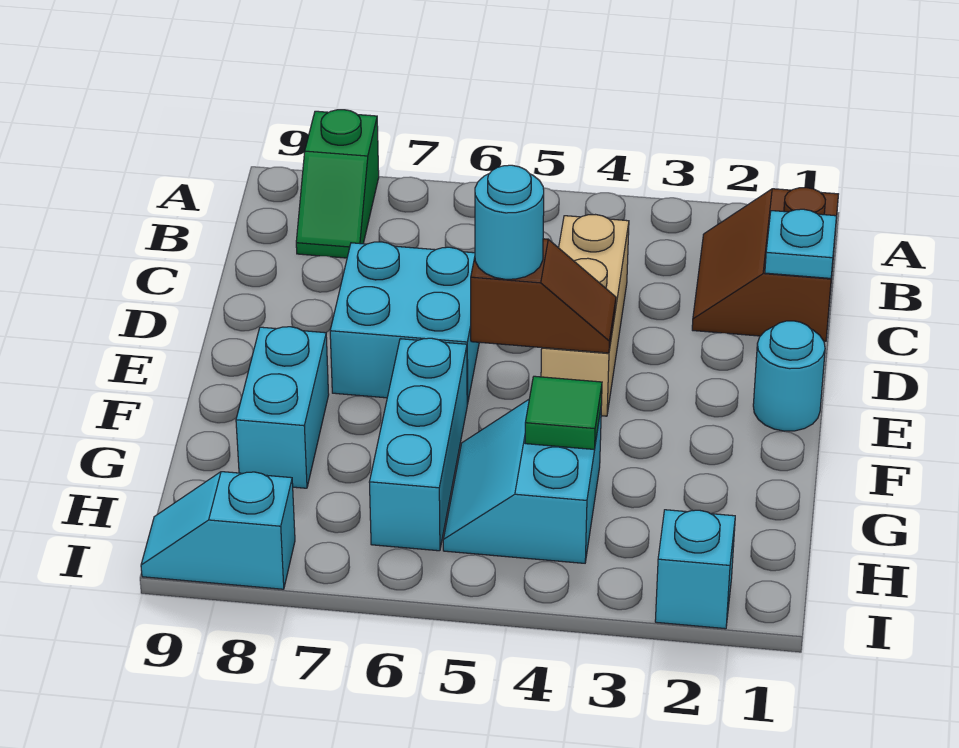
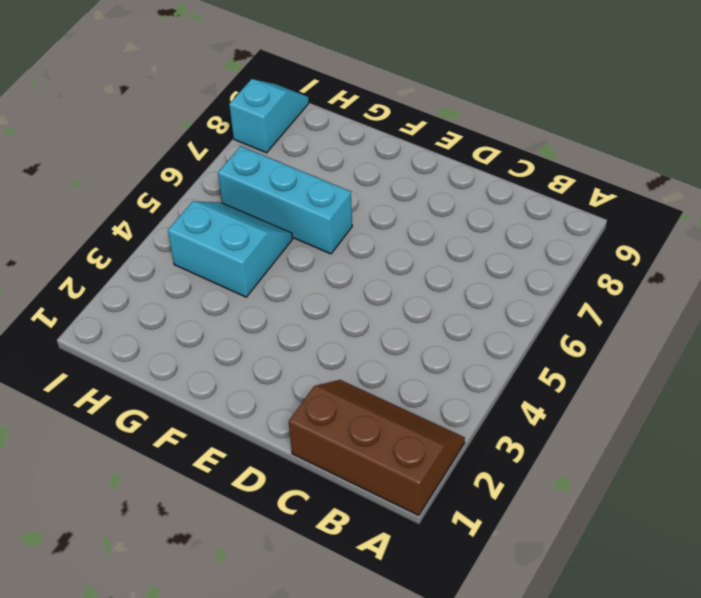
brown 2x3 slope [289,380,465,515] -> brown 2x2 slope [692,188,838,341]
none -> green 1x2 slope [296,110,379,258]
none -> tan 1x3 brick [541,215,629,416]
none -> cyan 2x2 brick [330,242,479,404]

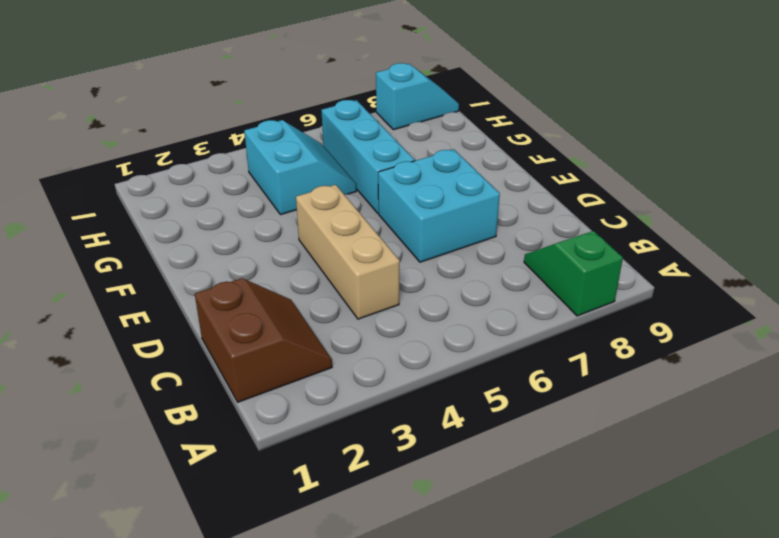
none -> cyan 1x1 round brick [753,321,825,431]
none -> cyan 1x2 brick [236,327,329,488]
none -> cyan 1x1 brick [655,510,735,629]

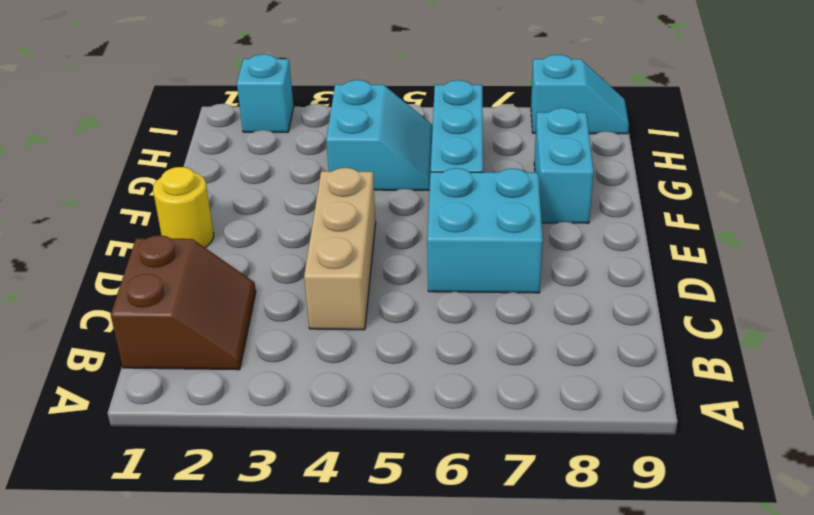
yellow 1x1 round brick [153,167,214,247] -> cyan 1x1 round brick [753,321,825,431]
none -> green 1x2 slope [296,110,379,258]
none -> cyan 1x1 plate [765,209,837,278]
none -> brown 1x2 slope [471,239,616,353]

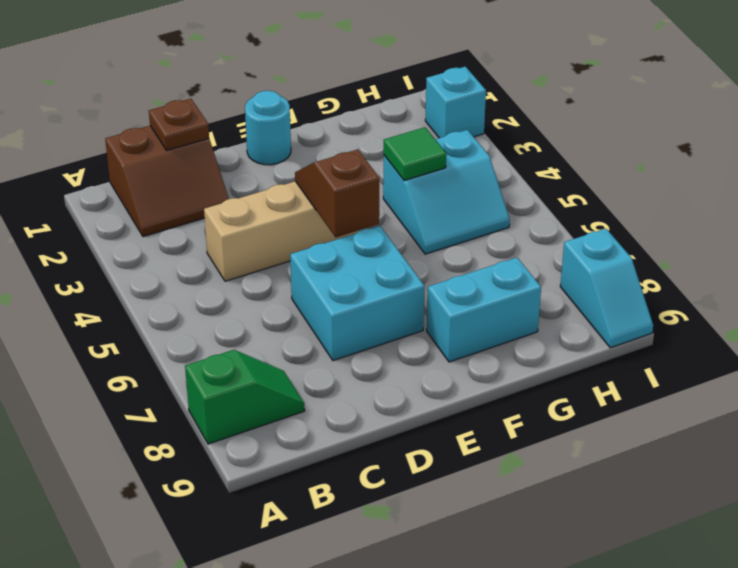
brown 1x1 plate [149,99,209,150] -> cyan 1x1 plate [765,209,837,278]
none -> cyan 1x3 brick [369,338,467,551]
none -> cyan 1x1 round brick [475,165,544,279]

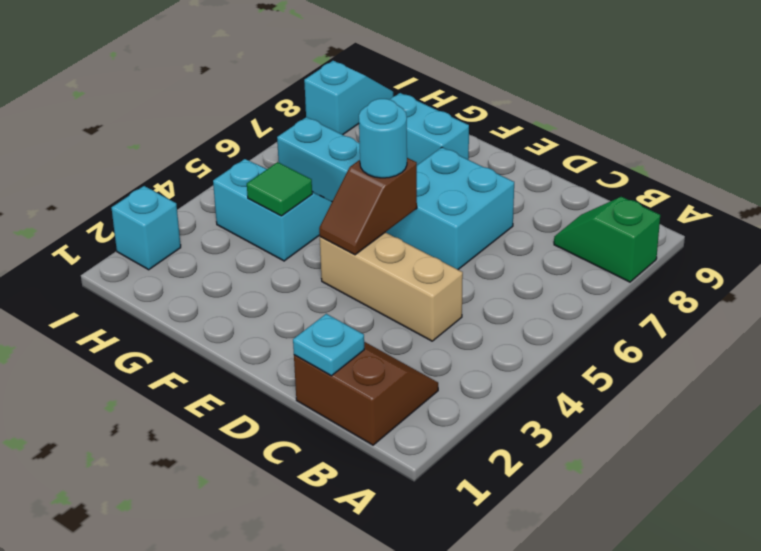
none -> cyan 1x1 round brick [753,321,825,431]

